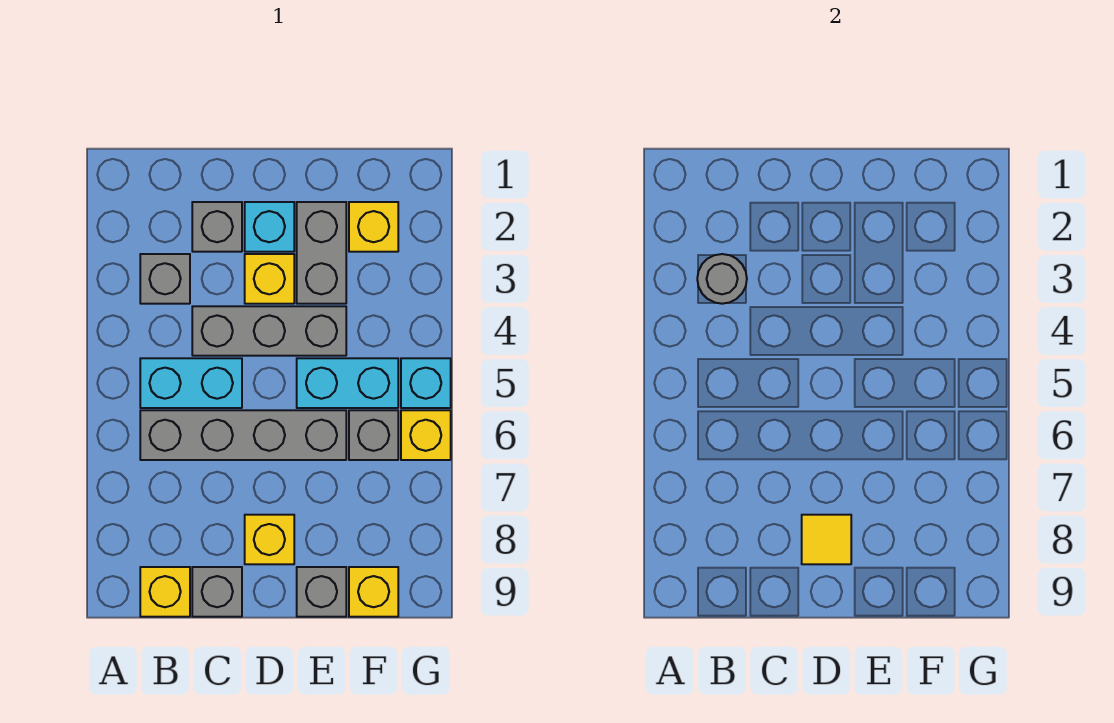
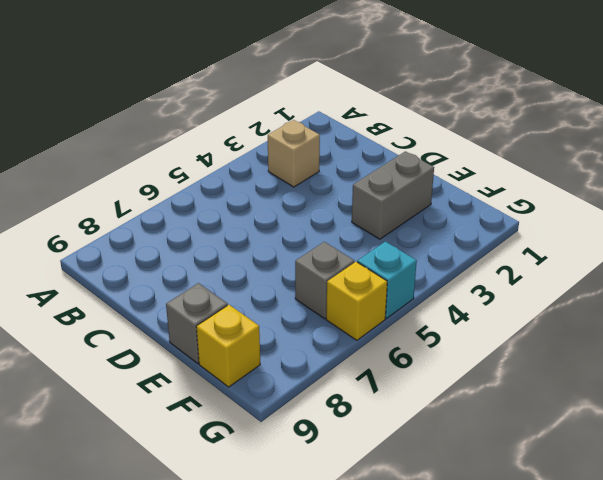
tan 1x1 brick [268,120,320,187] -> grey 1x1 brick [140,254,190,304]
none -> cyan 1x2 brick [140,358,242,408]
none -> grey 1x4 brick [140,410,346,460]
none -> yellow 1x1 brick [140,567,190,617]

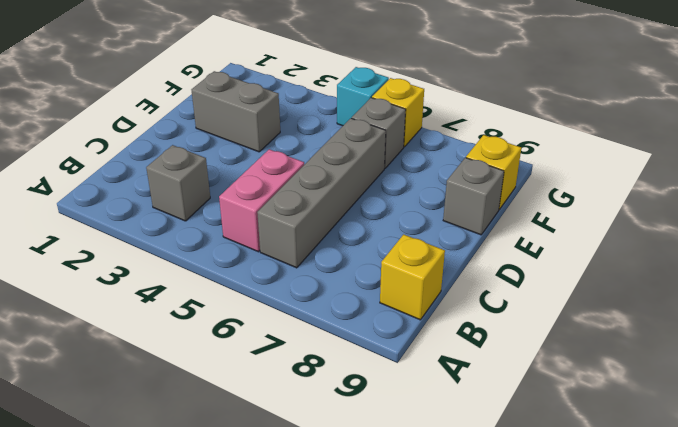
pink 1x2 brick [219,149,304,252] -> cyan 1x2 brick [140,358,242,408]
none -> grey 1x1 brick [192,202,242,252]
none -> grey 1x3 brick [192,306,346,356]
none -> grey 1x1 brick [192,567,242,617]

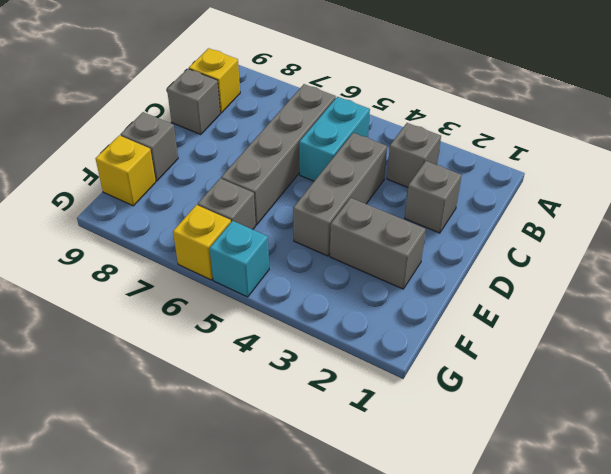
none -> cyan 1x1 brick [245,202,294,252]
none -> yellow 1x1 brick [245,254,294,304]
none -> yellow 1x1 brick [245,515,294,564]

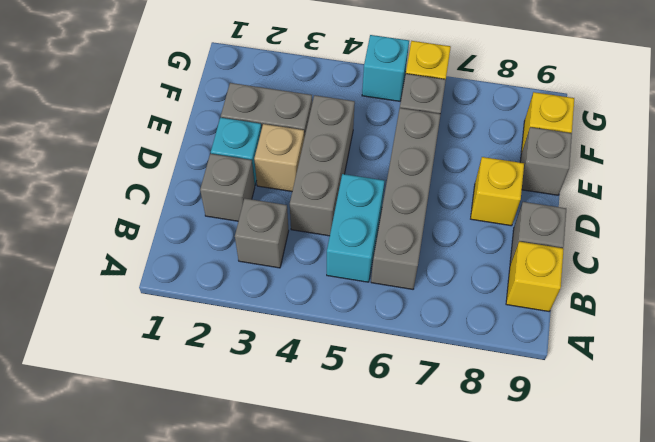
tan 1x1 brick [254,124,304,191] -> yellow 1x1 brick [245,254,294,304]
none -> cyan 1x2 brick [297,358,398,408]
none -> yellow 1x1 brick [349,202,398,252]
none -> grey 1x1 round brick [697,254,747,304]

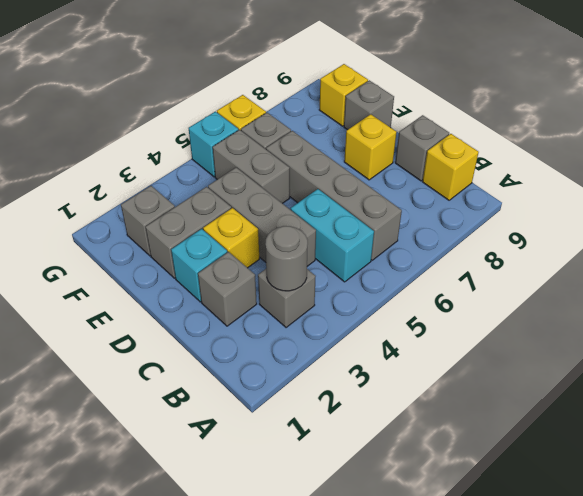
grey 1x2 brick [213,130,290,203] -> cyan 1x2 brick [297,358,398,408]
grey 1x1 brick [121,186,175,256] -> yellow 1x1 brick [349,202,398,252]
none -> yellow 1x1 tile [802,515,851,564]

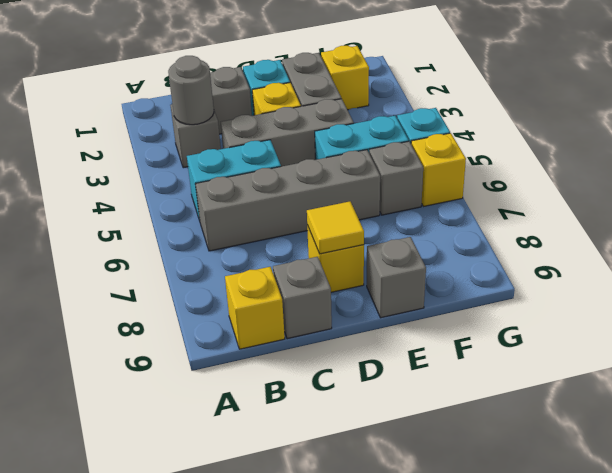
none -> yellow 1x1 brick [349,567,398,617]

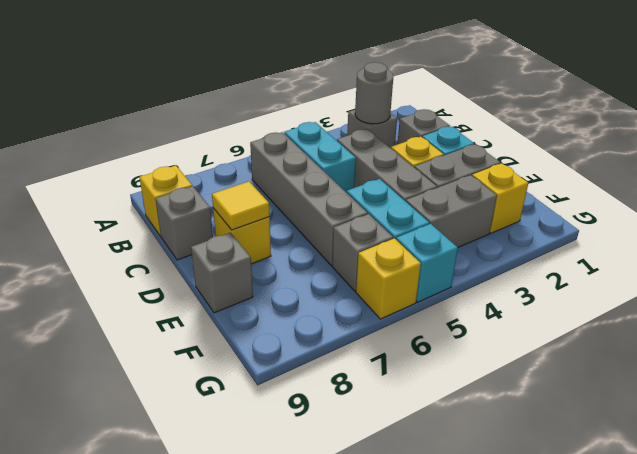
grey 1x2 brick [406,175,497,247] -> none
none -> yellow 1x1 brick [349,567,398,617]

